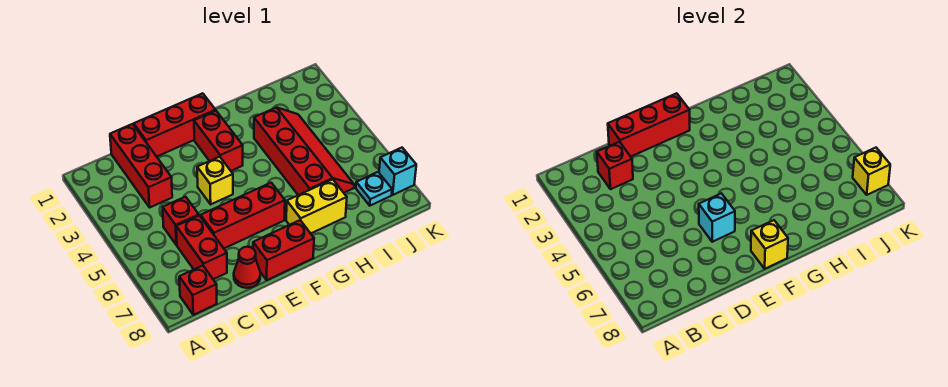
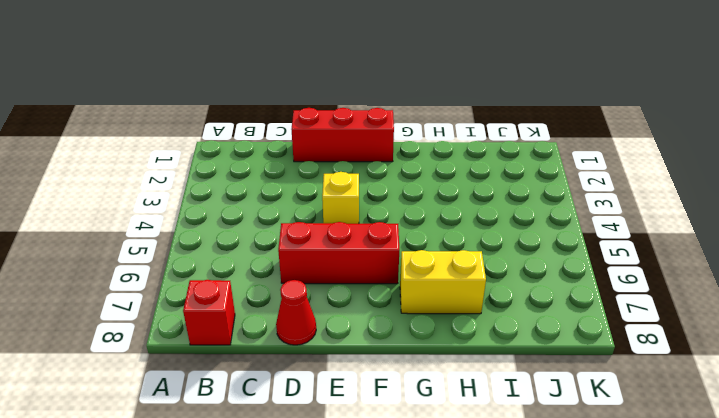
none -> red 1x3 brick [110,124,172,207]
none -> red 1x1 brick [163,197,199,245]
none -> red 1x2 brick [176,216,227,279]

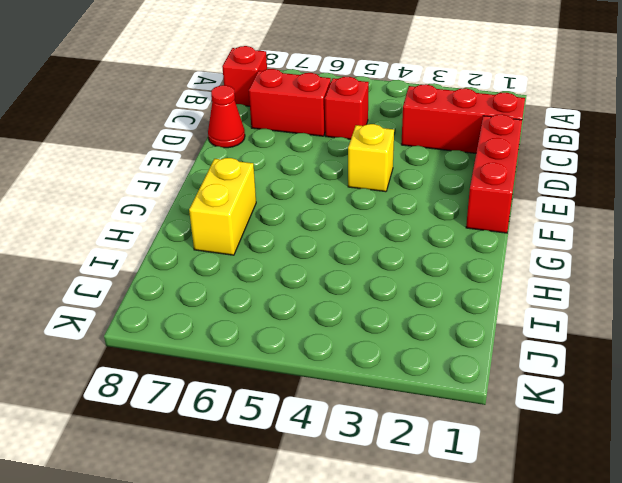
none -> red 1x3 brick [201,183,285,248]
none -> red 1x2 brick [253,220,314,280]
none -> red 1x2 brick [194,111,243,171]

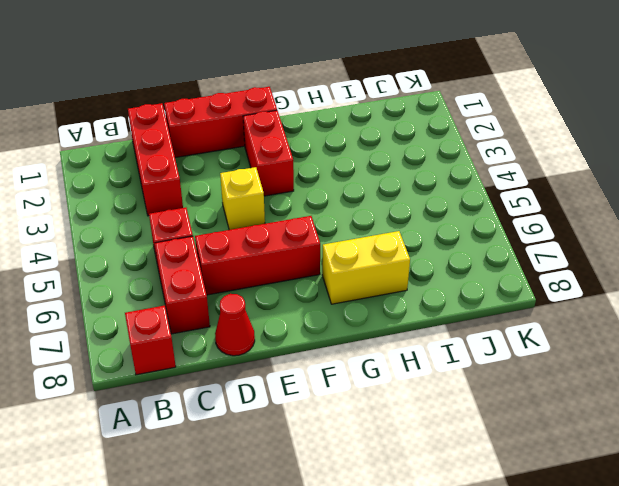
none -> red 1x2 brick [253,220,314,280]
none -> red 2x4 slope [254,107,354,195]
none -> cyan 1x1 plate [356,172,392,206]

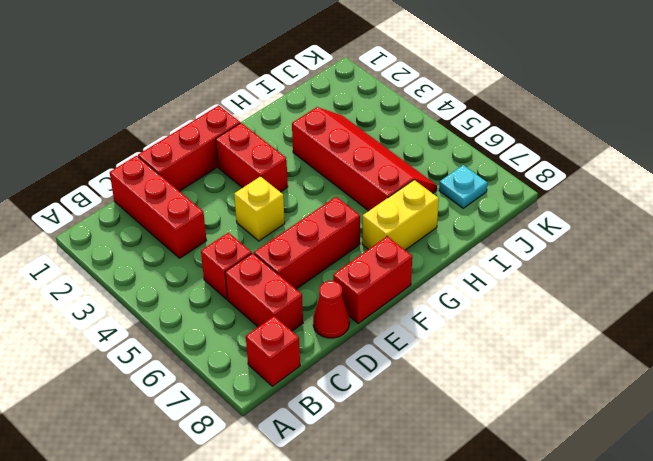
none -> cyan 1x1 brick [379,148,416,195]
none -> red 1x1 brick [597,142,633,189]
none -> red 1x3 brick [608,93,690,157]

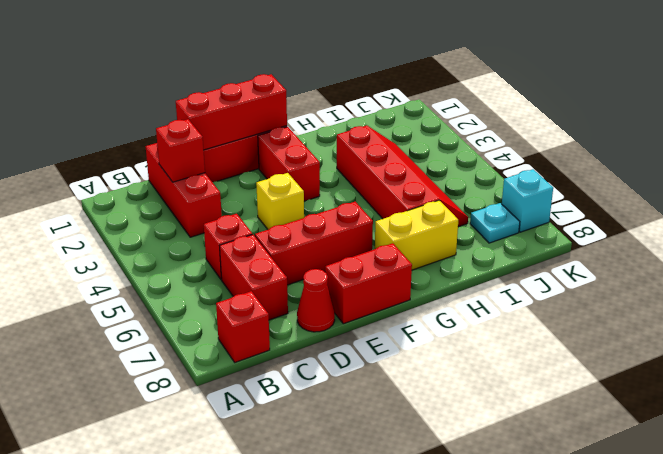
none -> cyan 1x1 brick [699,193,735,242]
none -> yellow 1x1 brick [751,220,788,269]
none -> yellow 1x1 brick [853,148,890,195]

